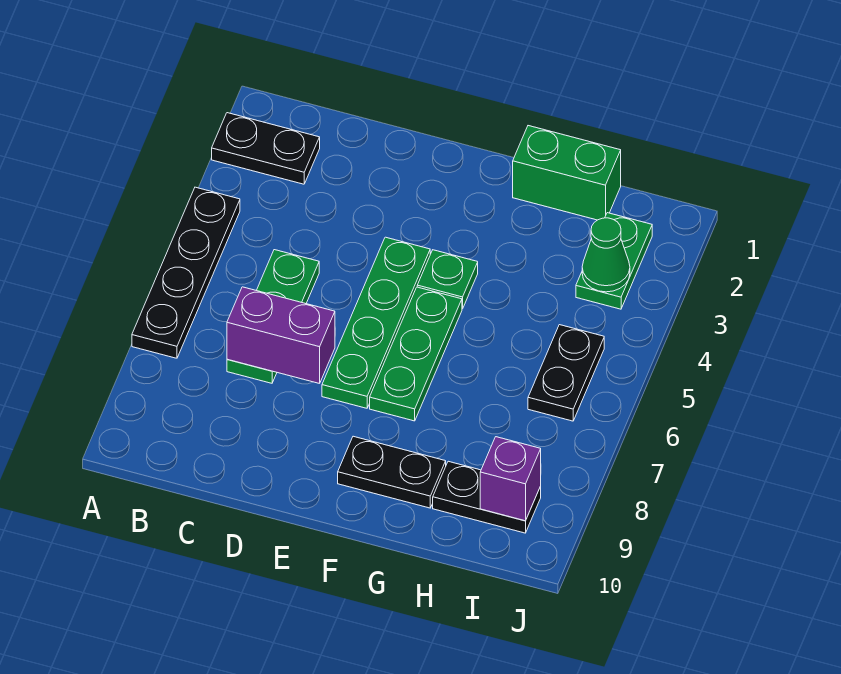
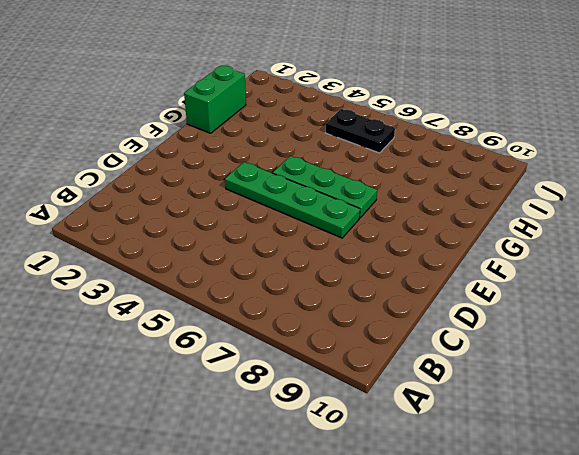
none -> black 1x2 plate [212,113,320,184]
none -> black 1x4 plate [132,187,240,358]
none -> green 1x3 plate [227,250,319,383]

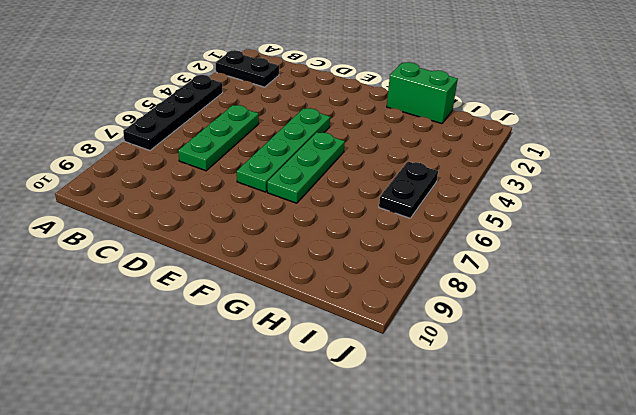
none -> green 1x1 plate [417,250,478,309]
none -> black 1x2 plate [338,436,446,508]
none -> black 1x2 plate [433,461,541,533]

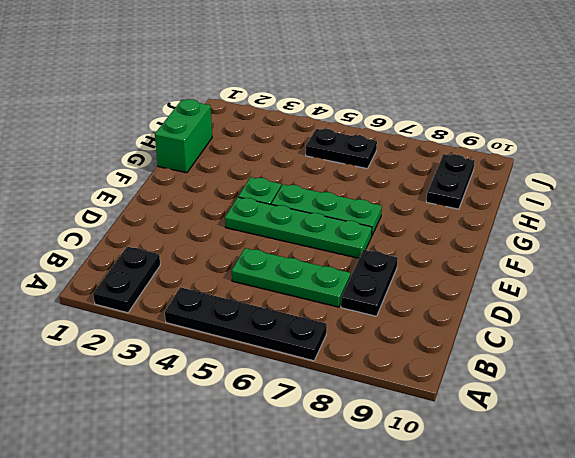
black 1x2 plate [341,250,398,316] -> black 1x2 plate moved to [338,436,446,508]
none -> green 1x2 plate [576,213,652,309]
none -> purple 1x2 brick [227,287,335,384]
none -> green 1x1 cone [582,218,630,292]

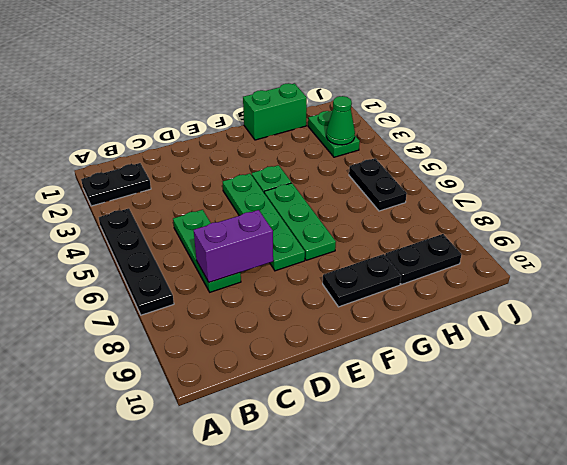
none -> purple 1x1 brick [480,437,541,521]

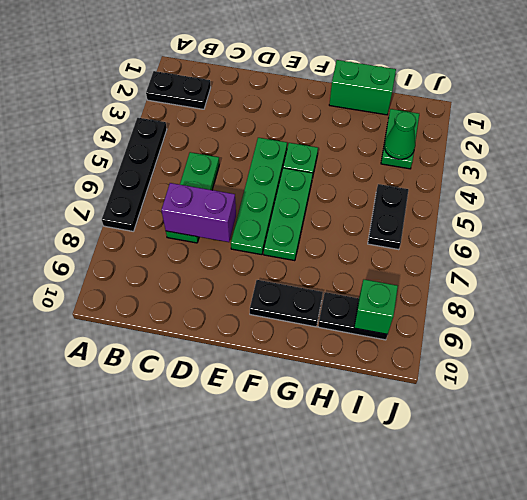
green 1x1 brick [354,280,398,334] -> purple 1x1 brick [480,437,541,521]

